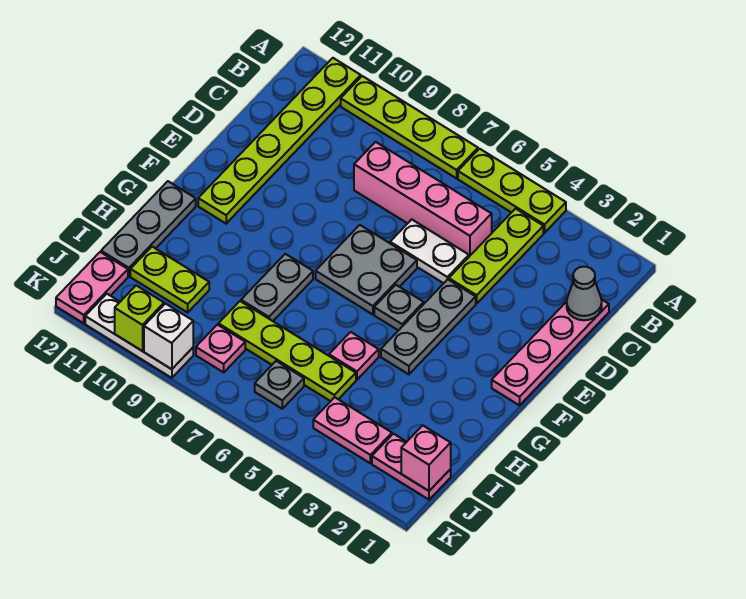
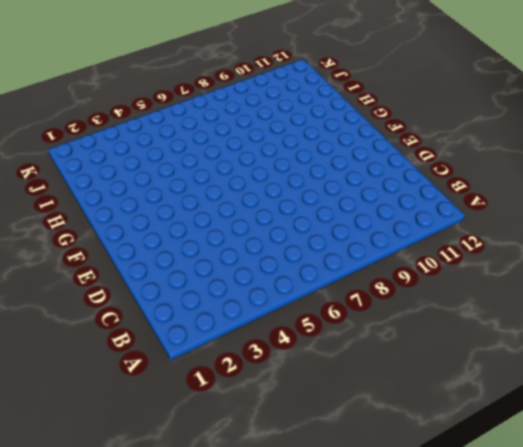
none -> lime 1x3 plate [458,149,566,233]
none -> lime 1x4 plate [341,76,478,178]
none -> lime 1x6 plate [198,58,361,224]

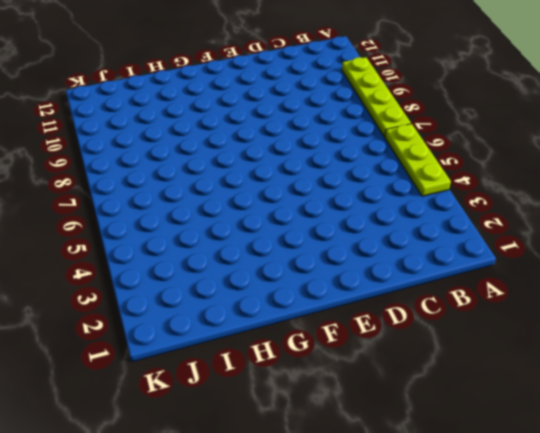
none -> lime 1x6 plate [198,58,361,224]
none -> lime 1x3 plate [449,209,543,304]
none -> pink 1x4 plate [492,299,609,405]

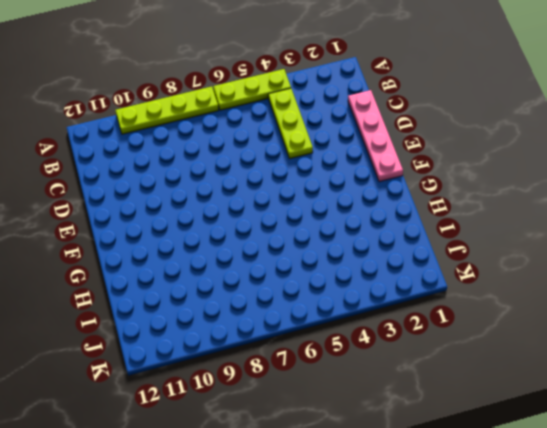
none -> lime 1x6 plate [198,58,361,224]
none -> pink 1x4 brick [354,142,492,256]
none -> white 1x2 plate [390,219,469,283]

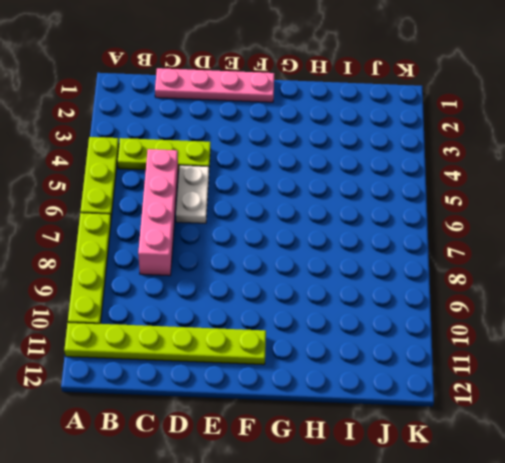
none -> grey 1x3 plate [381,279,476,374]
none -> grey 2x2 plate [316,225,417,315]
none -> grey 1x1 plate [374,285,424,331]

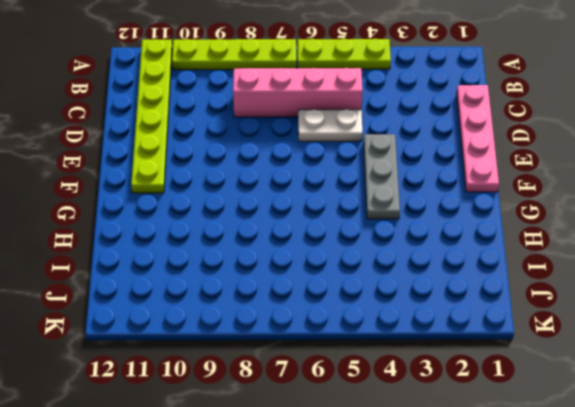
none -> lime 1x3 plate [449,209,543,304]
none -> grey 2x2 plate [316,225,417,315]
none -> grey 1x1 plate [374,285,424,331]

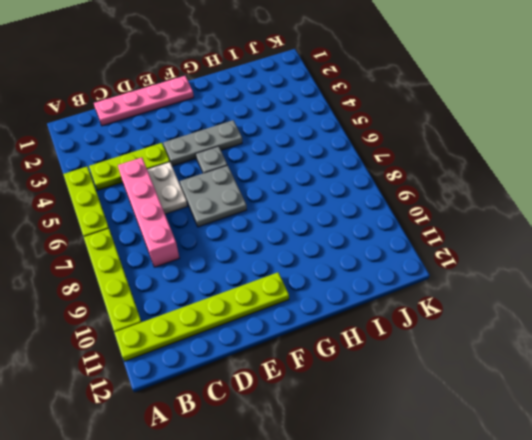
none -> grey 1x2 plate [241,254,313,321]
none -> grey 1x3 plate [101,181,196,276]
none -> pink 1x1 plate [329,332,379,380]

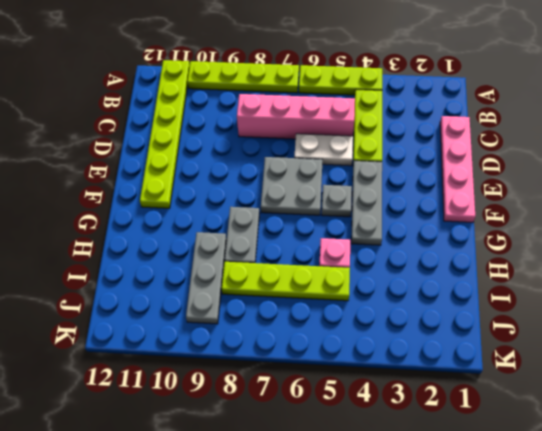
grey 1x3 plate [186,232,227,324] -> grey 1x3 plate moved to [101,181,196,276]
none -> lime 1x2 plate [130,247,209,312]
none -> pink 1x2 plate [372,434,451,500]
none -> pink 1x2 plate [313,397,392,463]

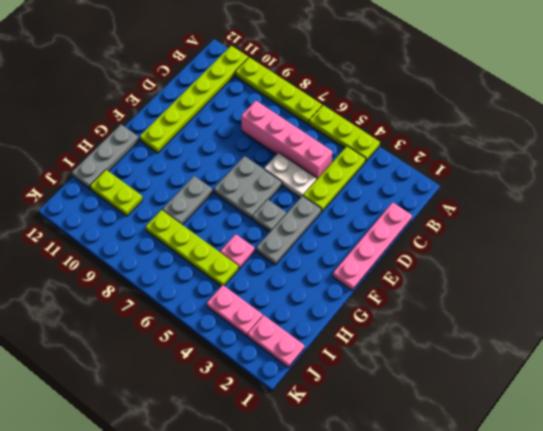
none -> grey 1x1 plate [255,361,304,409]
none -> pink 1x1 plate [196,325,245,372]
none -> pink 1x2 plate [56,252,128,323]

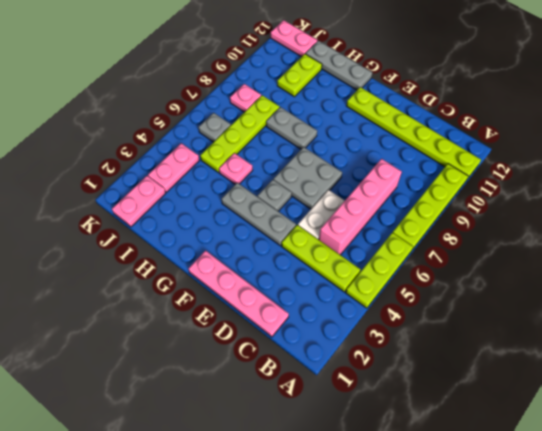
none -> white 1x3 plate [85,294,193,378]
none -> grey 1x1 cone [567,267,602,320]
none -> pink 1x1 brick [401,425,451,491]

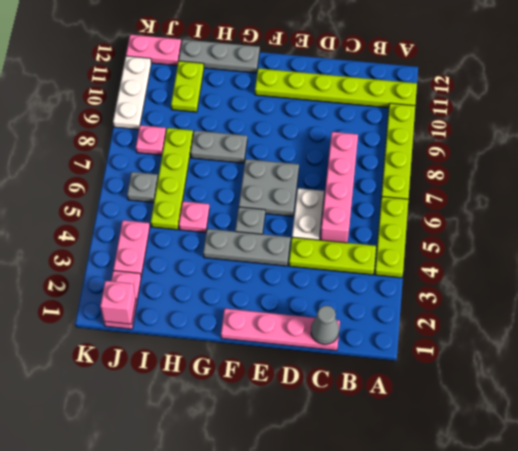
none -> white 1x1 brick [144,304,193,369]
none -> lime 1x1 brick [115,286,164,351]

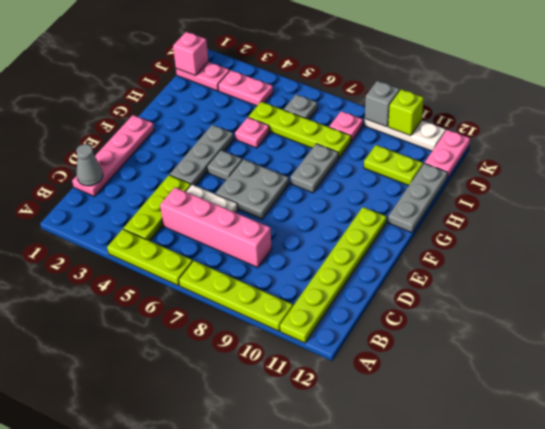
grey 1x1 brick [365,81,400,127] -> white 1x1 brick [144,304,193,369]

